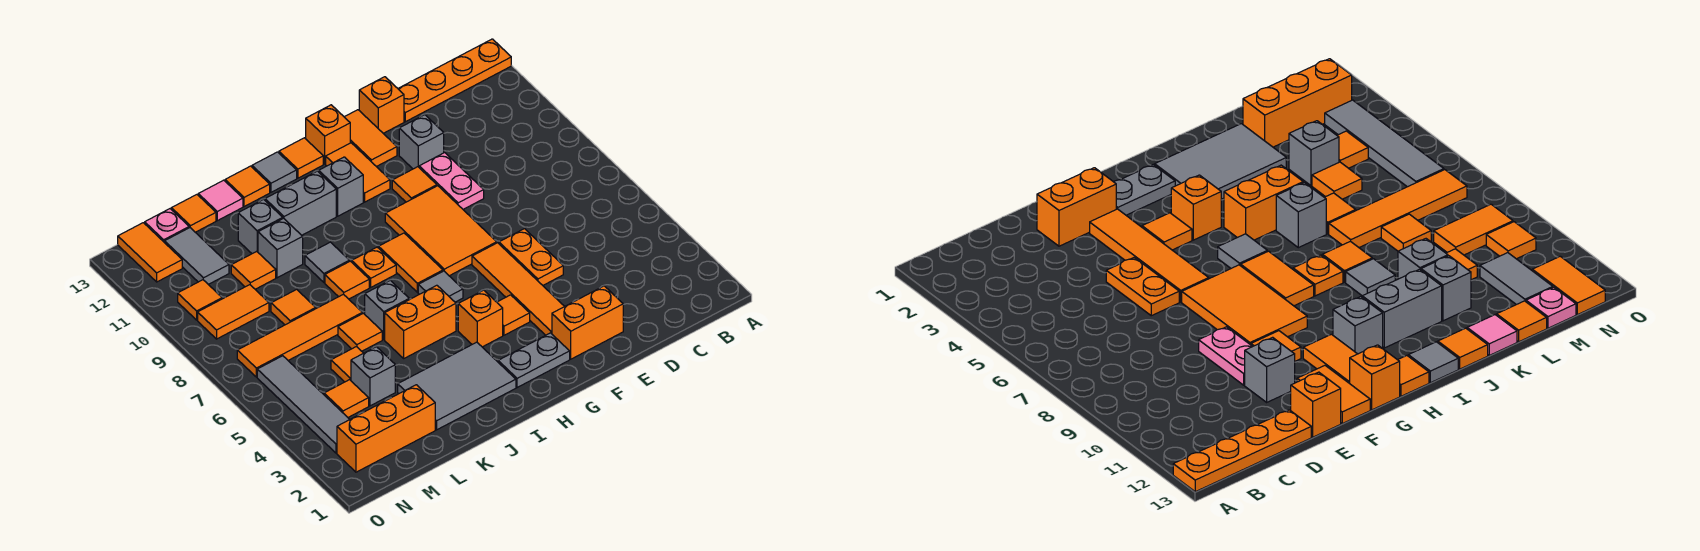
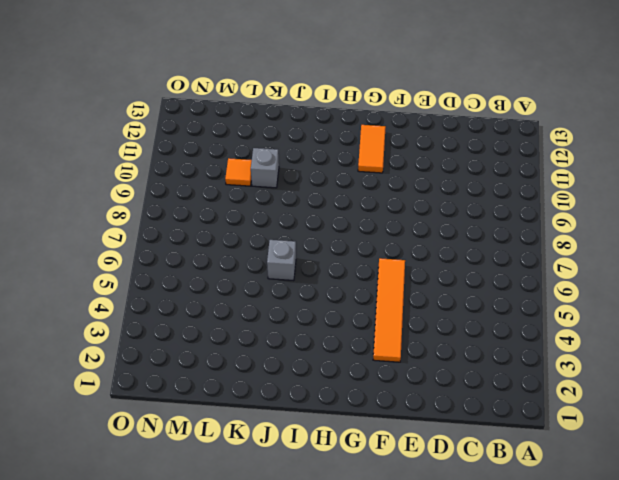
none -> orange 1x4 plate [398,39,511,122]
none -> orange 1x2 brick [552,286,623,359]
none -> orange 1x2 plate [499,229,563,285]
none -> pink 1x2 plate [419,153,484,209]

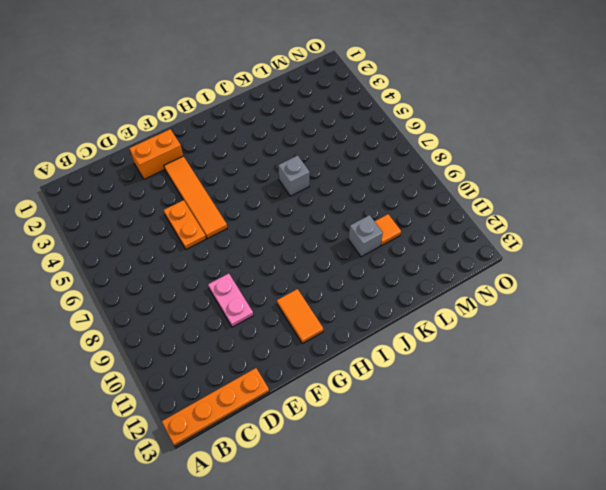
none -> grey 1x1 brick [399,115,444,169]
none -> orange 1x1 brick [359,77,404,133]
none -> orange 2x3 tile [385,186,497,276]
none -> orange 1x1 tile [392,167,437,202]

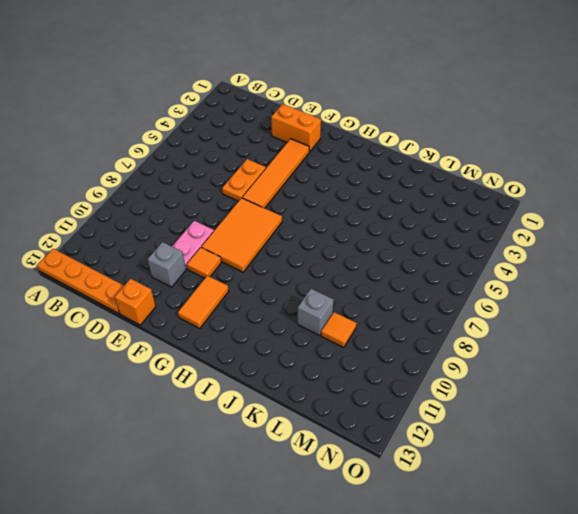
none -> orange 1x2 tile [345,110,397,167]
none -> grey 1x2 plate [498,333,570,388]
none -> orange 1x1 tile [497,295,530,335]
none -> orange 1x1 brick [306,105,350,164]

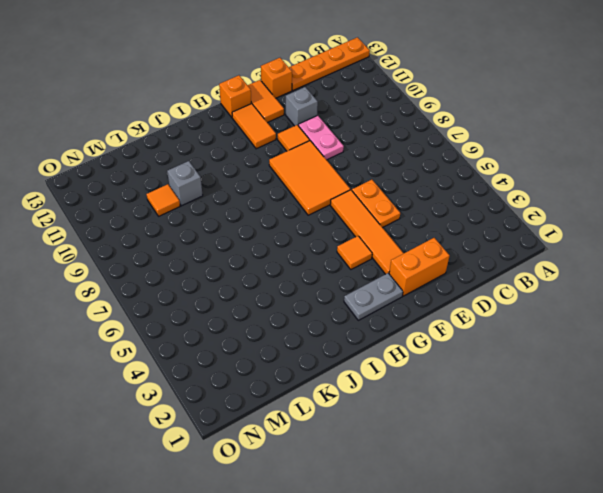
none -> orange 1x1 brick [458,290,503,347]
none -> grey 1x1 tile [418,271,463,302]
none -> orange 1x2 tile [379,233,443,292]
none -> grey 1x1 brick [319,157,363,216]

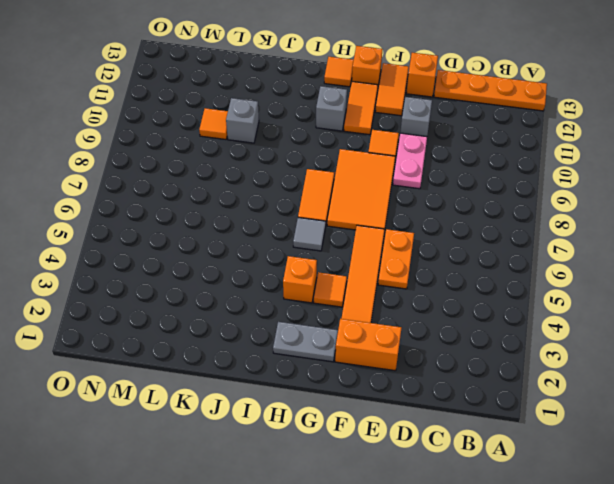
none -> grey 2x3 tile [398,342,516,430]
none -> orange 1x2 brick [385,285,456,358]
none -> orange 1x1 plate [352,247,396,287]
none -> grey 1x2 brick [265,171,336,235]

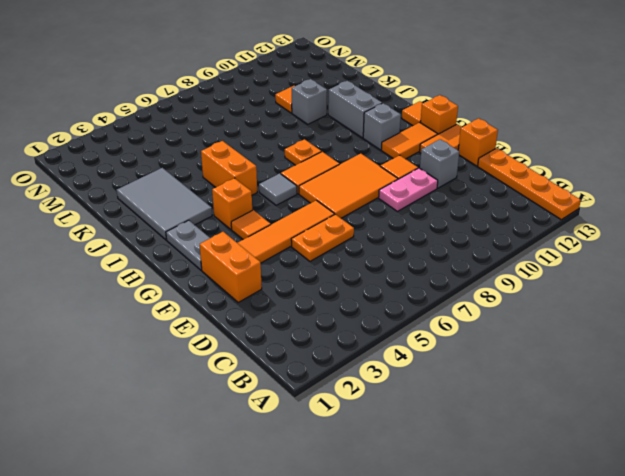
none -> grey 1x1 tile [252,152,297,192]
none -> grey 1x1 brick [365,280,409,339]
none -> orange 1x1 tile [325,261,369,299]
none -> grey 1x1 tile [305,242,349,282]

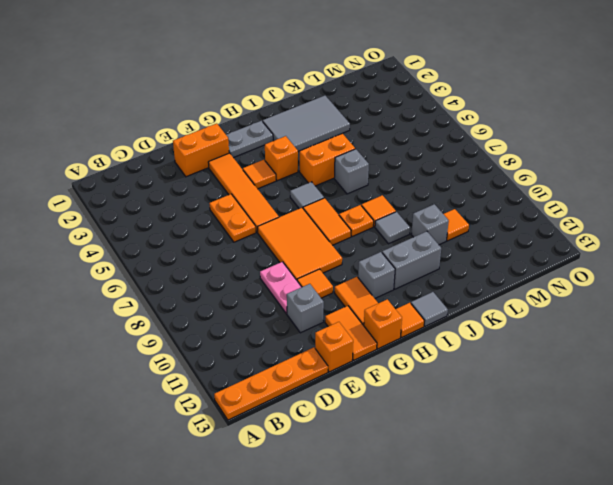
none -> orange 1x1 tile [225,166,270,207]
none -> orange 1x1 tile [338,313,382,351]
none -> orange 1x4 tile [237,294,362,377]
none -> grey 1x1 brick [238,199,283,254]

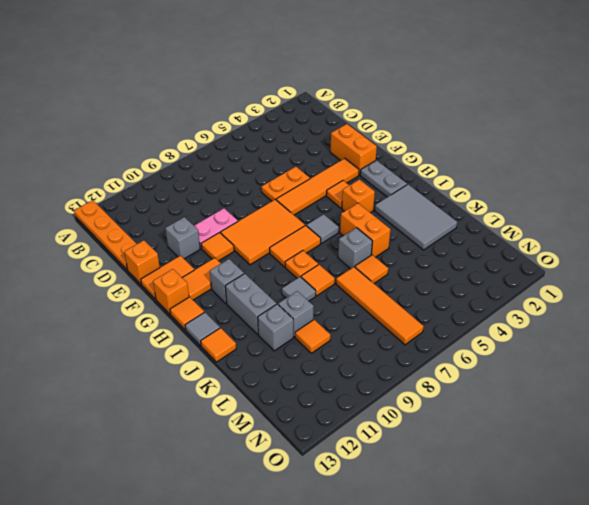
none -> pink 1x1 tile [198,180,243,221]
none -> orange 1x3 brick [337,385,435,472]
none -> grey 1x1 brick [351,347,395,406]
none -> orange 1x1 tile [331,347,363,382]

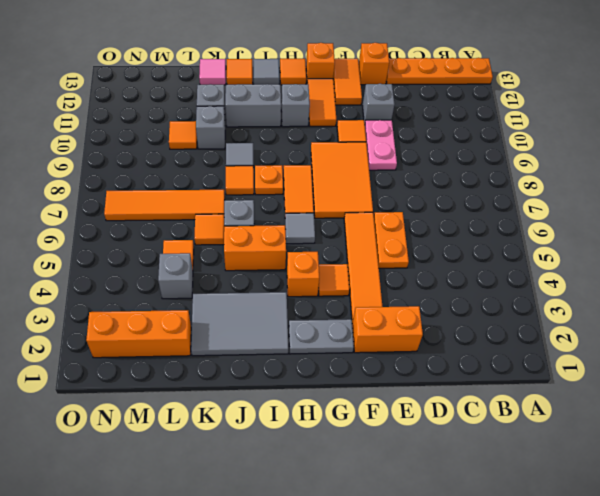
none -> orange 1x1 tile [271,289,316,325]
none -> orange 1x1 tile [171,195,216,232]
none -> orange 1x1 tile [324,380,369,417]
none -> orange 1x2 tile [198,285,269,339]

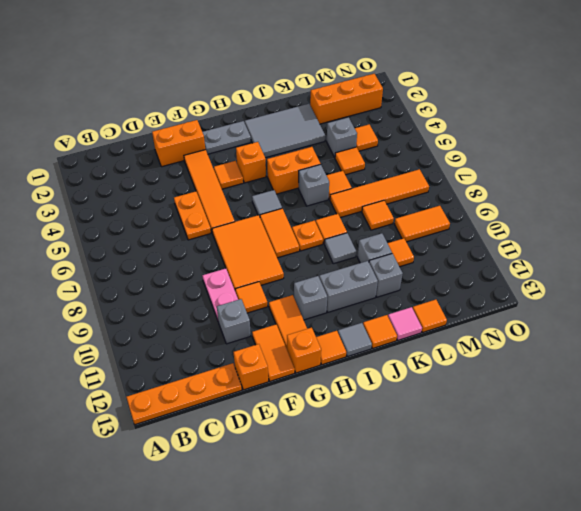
none -> grey 1x2 tile [165,228,229,284]
none -> pink 1x1 plate [145,209,189,243]
none -> grey 1x4 tile [257,356,350,453]
none -> orange 1x1 tile [178,280,222,320]

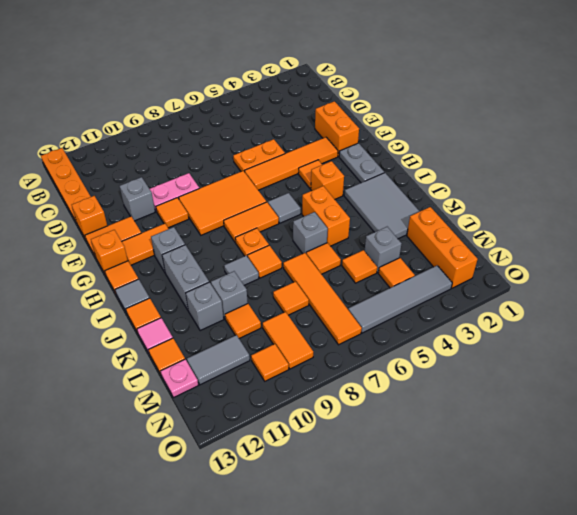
none -> orange 1x2 tile [118,223,182,282]

